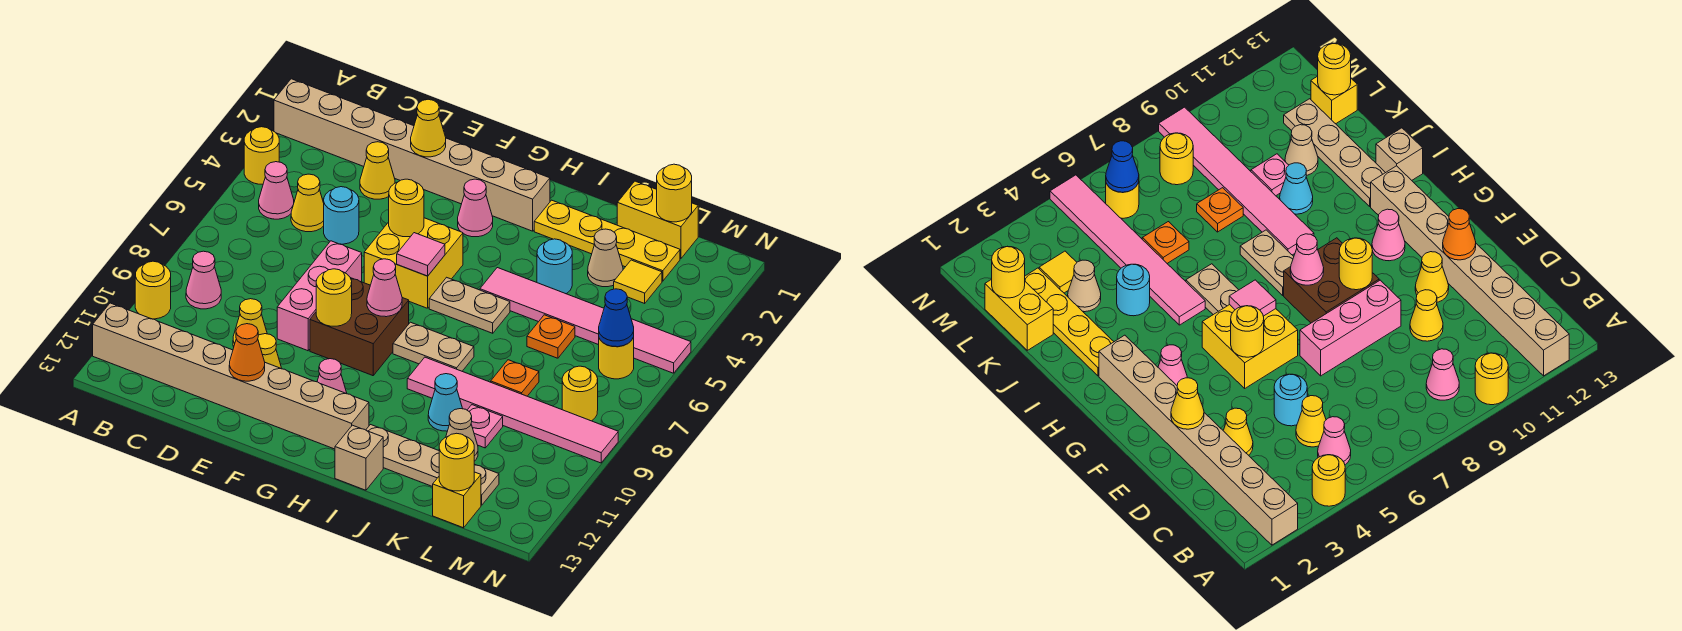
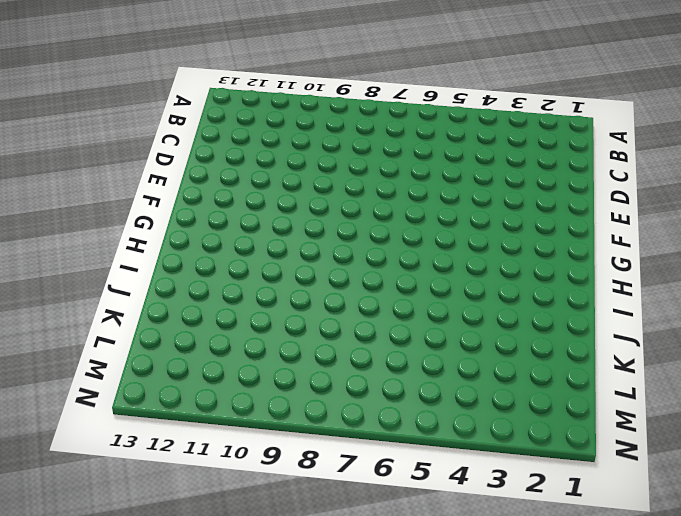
none -> tan 1x8 brick [274,79,550,231]
none -> yellow 1x1 round brick [244,127,279,184]
none -> yellow 1x1 round brick [135,261,171,319]
none -> tan 1x8 brick [93,303,369,449]

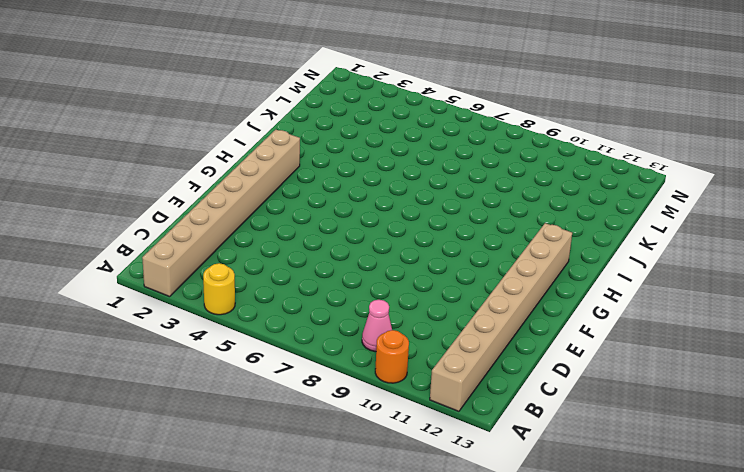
orange 1x1 round brick [375,330,409,383] -> yellow 1x1 round brick [135,261,171,319]
none -> pink 1x1 cone [259,162,294,219]
none -> yellow 1x1 cone [291,174,324,232]
none -> yellow 1x1 cone [360,142,395,199]
none -> cyan 1x1 round brick [324,187,359,244]

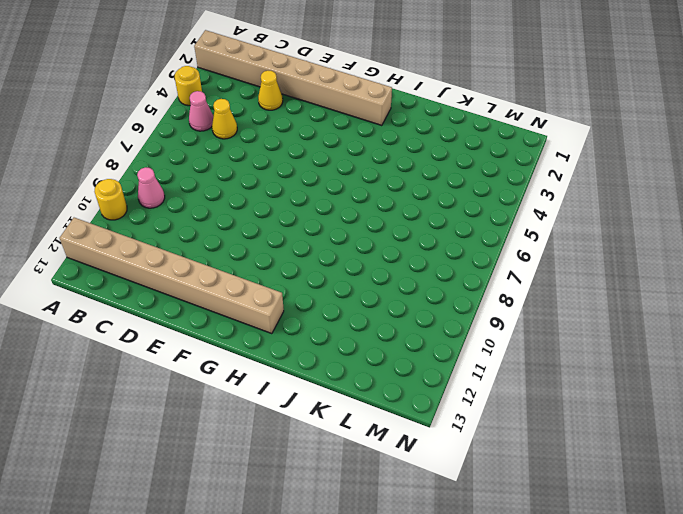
none -> cyan 1x1 round brick [324,187,359,244]
none -> yellow 1x1 cone [233,299,267,347]
none -> pink 1x3 brick [277,241,362,351]
none -> yellow 1x1 cone [258,334,282,369]

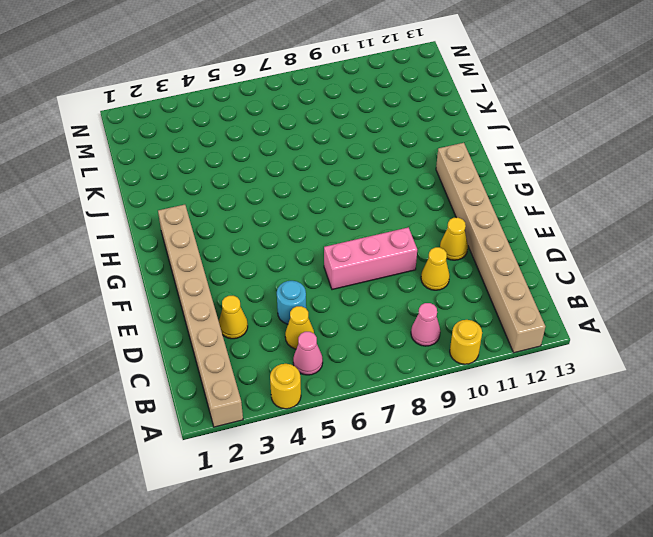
none -> yellow 2x2 brick [364,218,463,308]
none -> brown 2x2 brick [310,278,409,376]
none -> pink 1x1 cone [458,179,493,237]
none -> pink 1x1 cone [317,359,347,394]

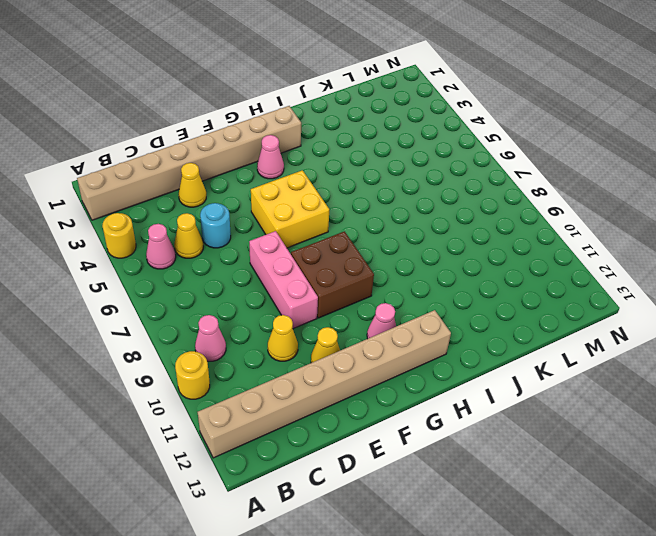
none -> tan 1x2 plate [429,277,510,333]
none -> tan 1x2 plate [393,322,474,371]
none -> yellow 1x4 plate [534,200,680,281]
none -> pink 1x6 tile [480,268,691,373]

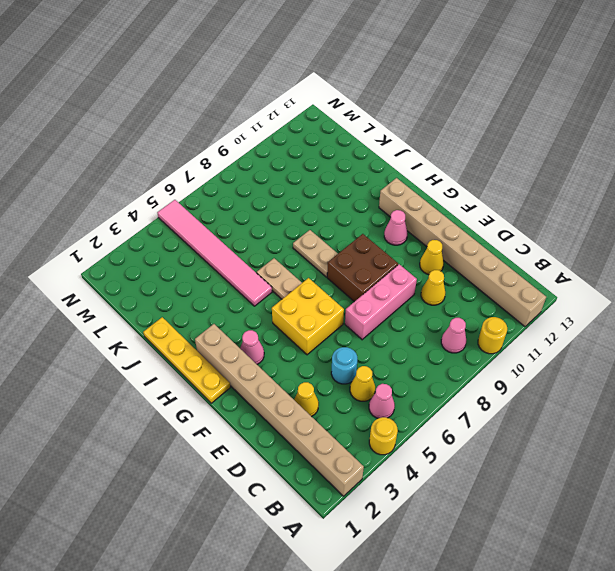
yellow 1x4 plate [143,317,230,403] -> yellow 1x4 plate moved to [534,200,680,281]
none -> pink 1x6 tile [407,357,618,463]
none -> tan 1x4 plate [366,425,499,505]
none -> tan 1x1 brick [335,425,383,490]
none -> cyan 1x1 round brick [537,239,572,294]

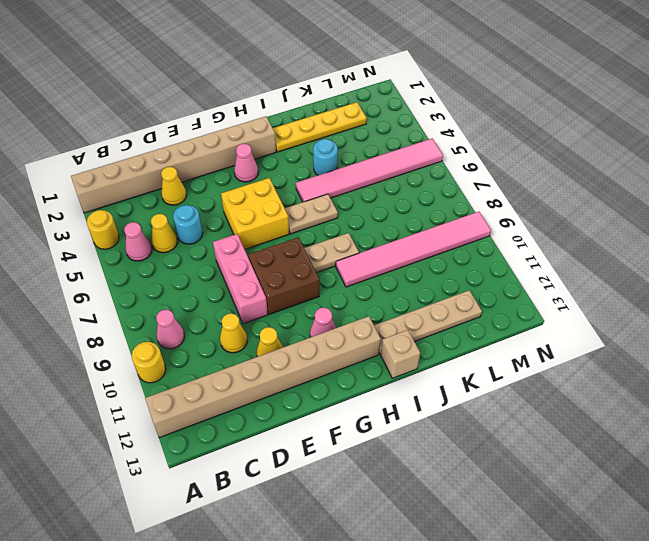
none -> cyan 1x1 cone [428,374,463,431]
none -> yellow 1x2 brick [617,181,698,259]
none -> tan 1x1 cone [588,229,623,287]
none -> orange 1x1 plate [527,315,575,358]

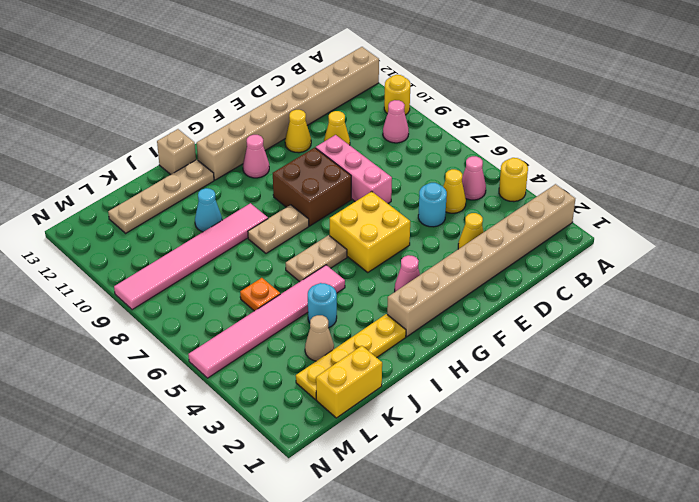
none -> orange 1x1 plate [491,360,539,396]
none -> pink 1x1 plate [467,405,503,448]
none -> tan 1x1 cone [446,409,478,461]
none -> yellow 1x1 tile [614,260,662,303]

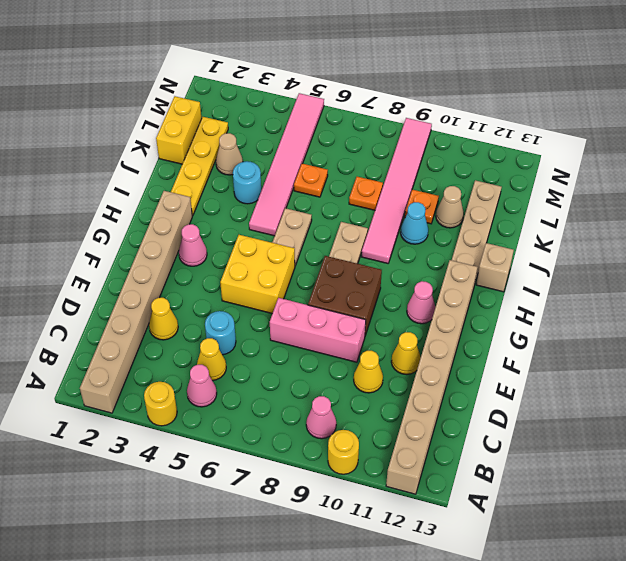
orange 1x1 plate [405,190,439,224] -> pink 1x1 plate [467,405,503,448]
none -> yellow 1x1 tile [614,260,662,303]
none -> yellow 1x1 brick [433,472,481,528]
none -> yellow 1x1 round brick [599,337,634,379]
none -> yellow 1x1 round brick [562,366,598,421]

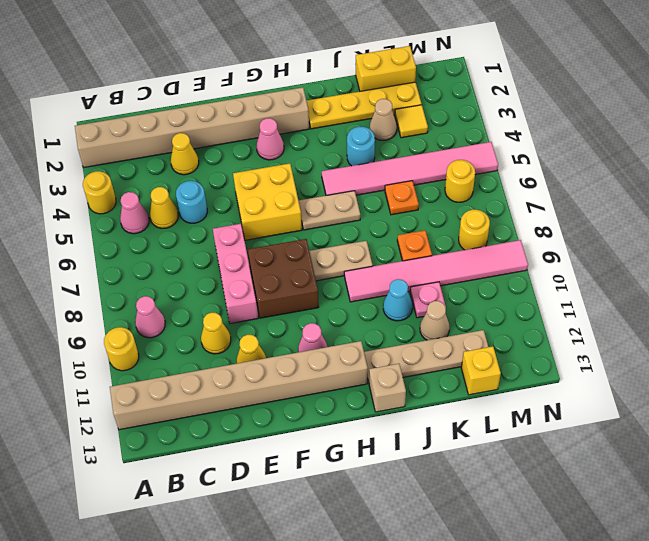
none -> yellow 1x1 cone [411,99,446,157]
none -> orange 1x1 cone [229,324,265,381]
none -> yellow 1x1 round brick [389,179,424,237]
none -> yellow 1x1 round brick [316,269,352,326]

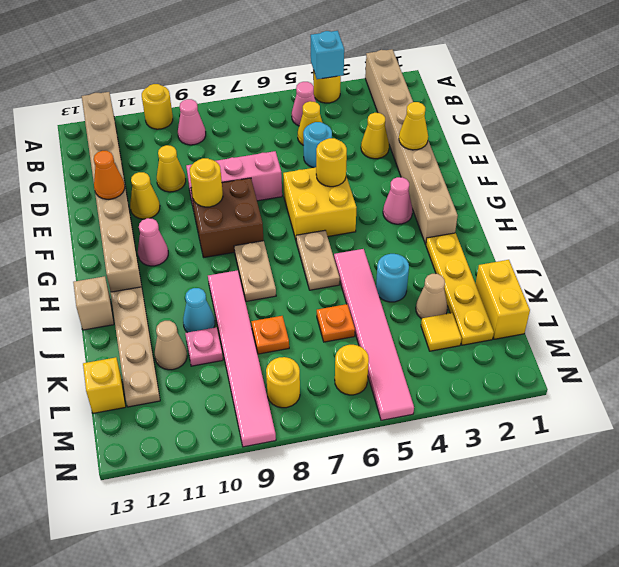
cyan 1x1 brick [311,31,344,79] -> none
none -> pink 1x1 tile [397,233,445,276]
none -> pink 1x1 cone [367,259,402,317]
none -> yellow 1x1 round brick [657,164,692,222]
none -> yellow 1x1 round brick [439,433,474,491]

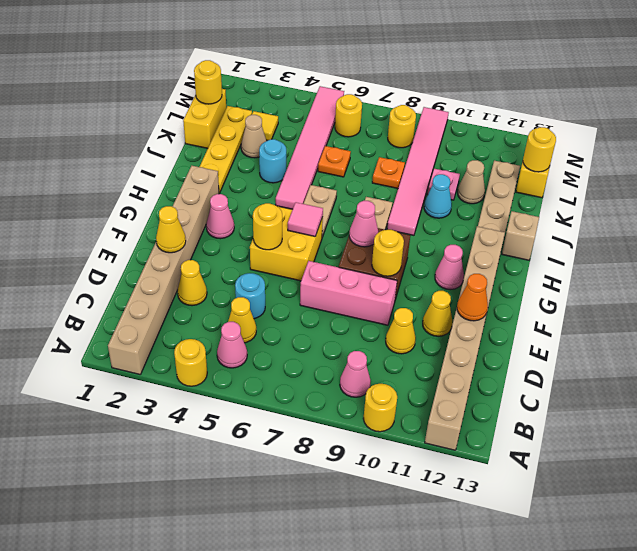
none -> blue 1x1 cone [599,289,634,347]

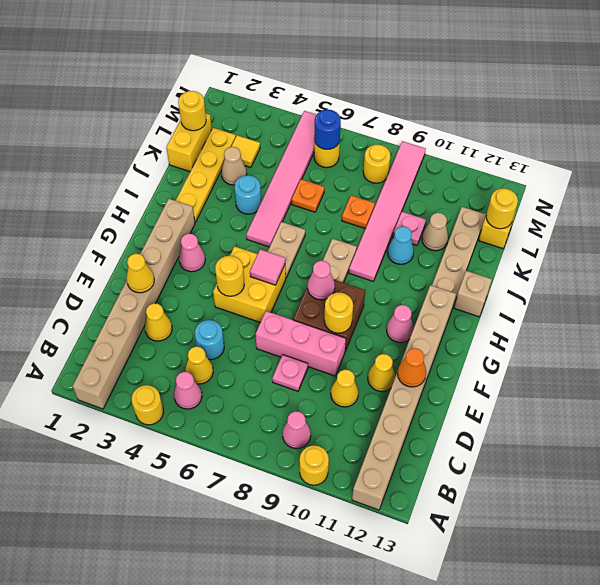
pink 1x1 plate [272,355,308,391] -> none
blue 1x1 round brick [314,110,341,150] -> blue 1x1 cone [599,289,634,347]

